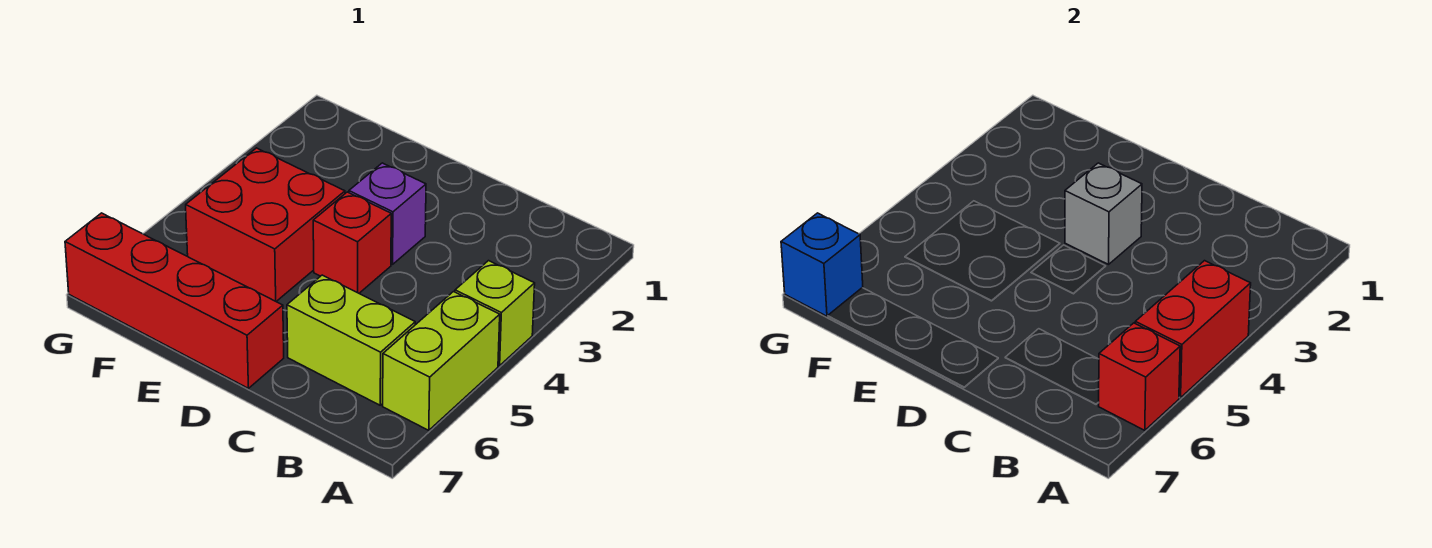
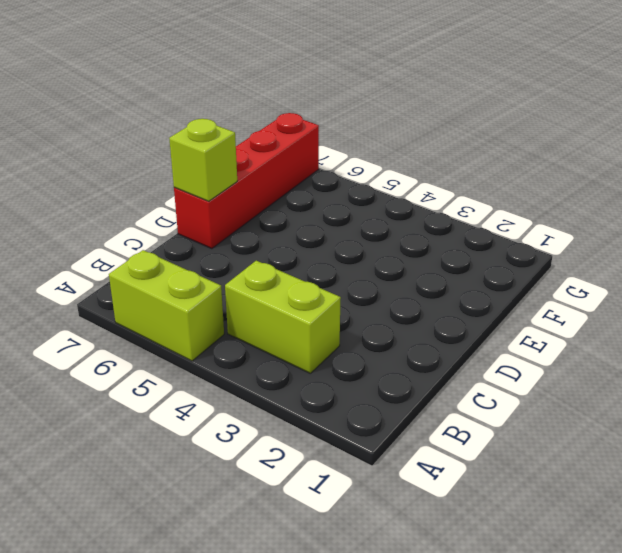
lime 1x2 brick [225,261,341,373] -> lime 1x2 brick turned to [287,275,415,405]
lime 1x1 brick [169,119,237,201] -> lime 1x1 brick moved to [455,261,535,366]
none -> purple 1x1 brick [349,163,426,264]
none -> red 1x1 brick [313,192,391,293]

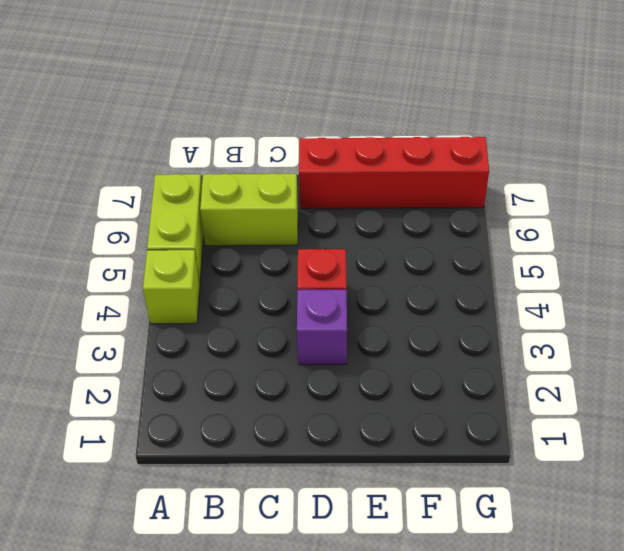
none -> red 2x2 brick [186,148,345,301]
none -> red 1x2 brick [1135,261,1251,398]

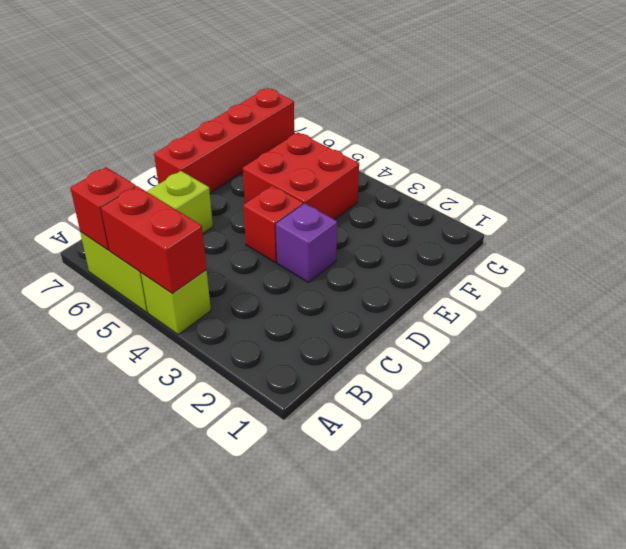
none -> grey 1x1 brick [1065,163,1142,264]
none -> blue 1x1 brick [781,213,863,316]

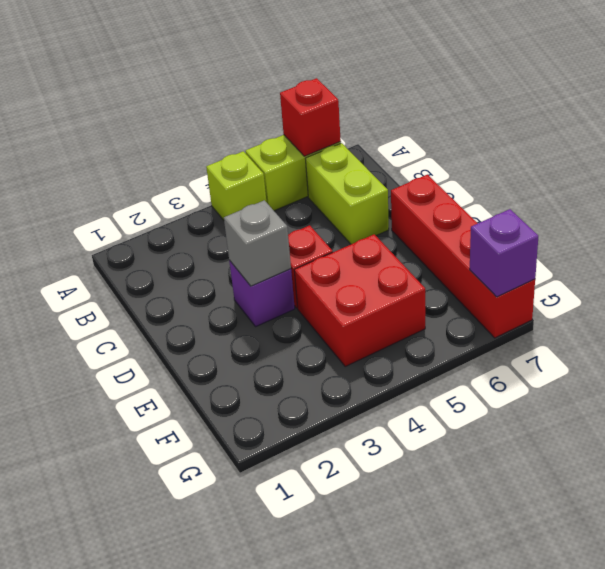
purple 1x1 brick [470,209,538,297] -> blue 1x1 brick [781,213,863,316]
none -> red 1x2 brick [1135,261,1251,398]

